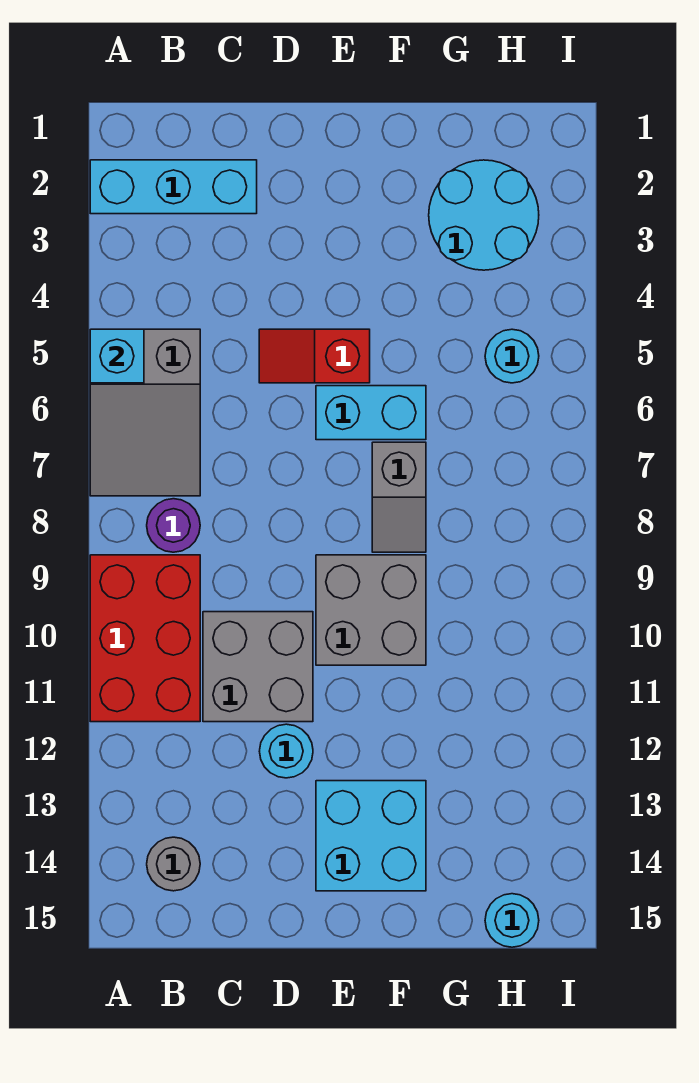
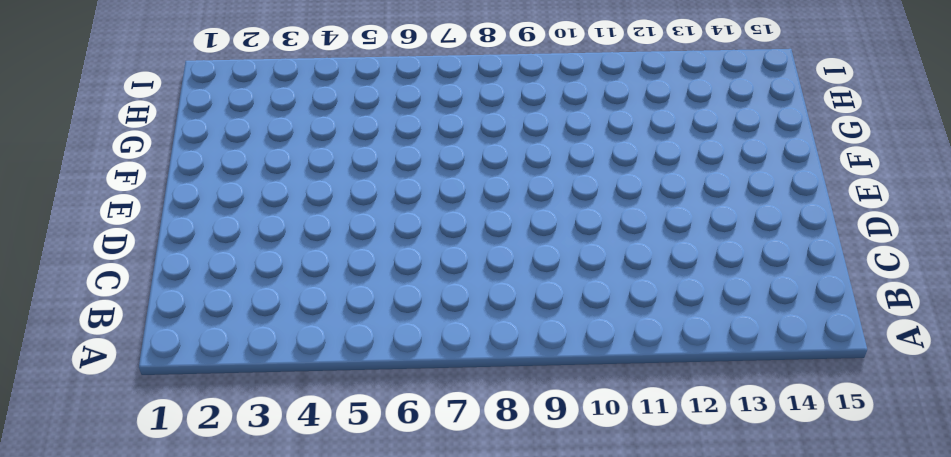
none -> cyan 1x3 brick [90,160,257,214]
none -> grey 2x3 slope [90,329,200,496]
none -> red 2x3 brick [90,555,200,722]

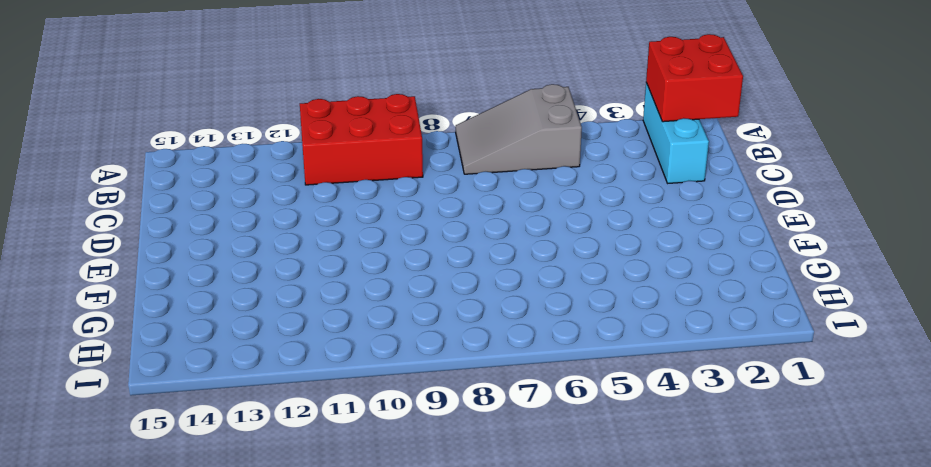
red 2x2 brick [646,34,743,122] -> none
none -> purple 1x1 round brick [147,499,200,552]
none -> grey 1x1 round brick [147,837,200,891]
none -> grey 2x2 brick [203,612,313,722]

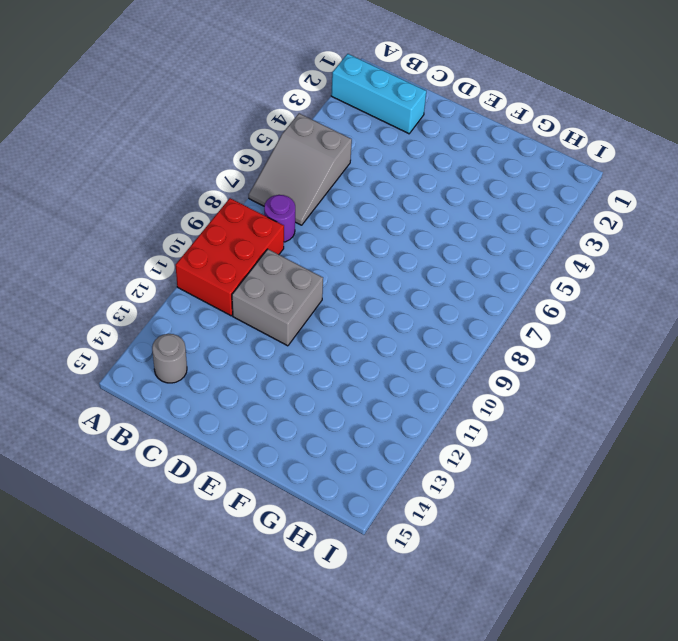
none -> red 1x2 slope [259,329,370,383]
none -> cyan 1x1 round brick [259,724,313,778]
none -> cyan 1x2 brick [316,386,426,440]

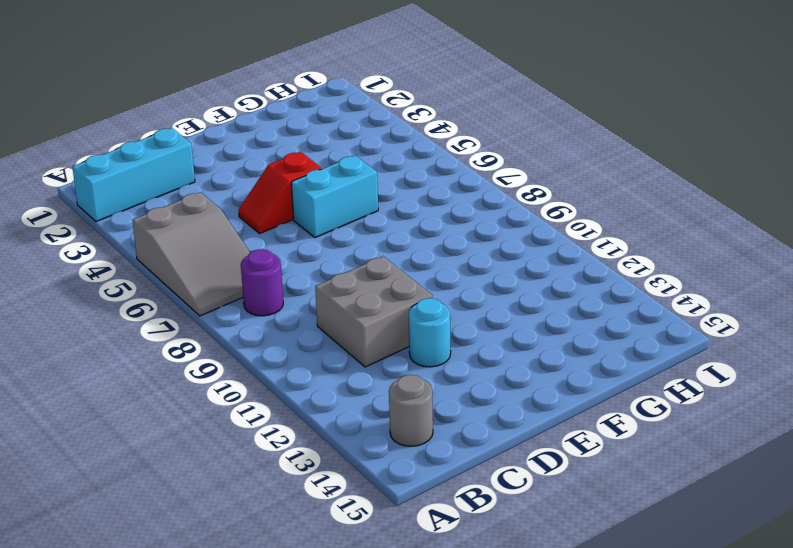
none -> red 2x3 brick [90,555,200,722]
none -> grey 2x2 brick [316,555,426,665]
none -> cyan 2x2 brick [316,781,426,891]

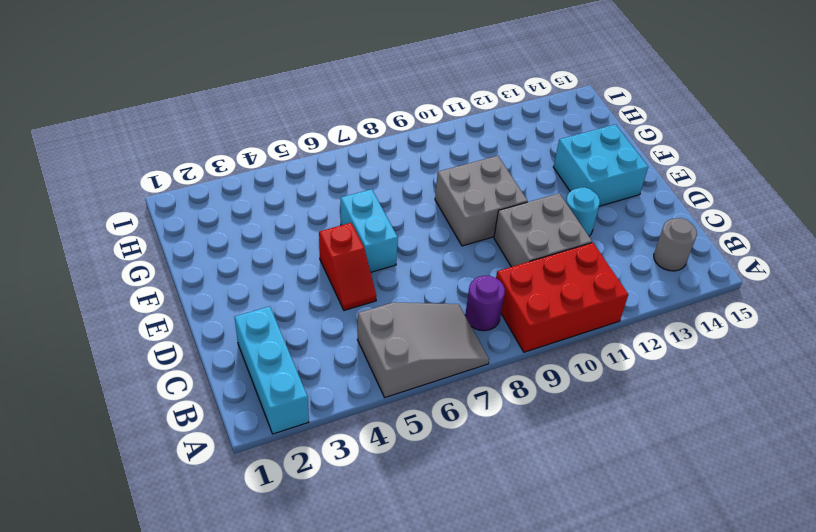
none -> grey 1x2 slope [372,442,426,552]
none -> cyan 2x2 round brick [429,160,539,270]
none -> cyan 1x1 round brick [485,329,539,383]

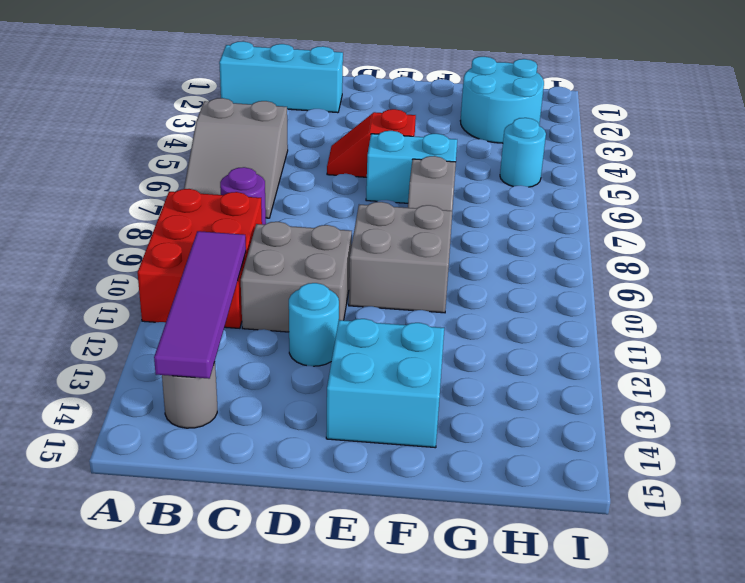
purple 1x4 tile [154,231,246,379] -> none
none -> cyan 1x1 round brick [485,894,539,947]
none -> cyan 1x1 brick [90,329,144,383]

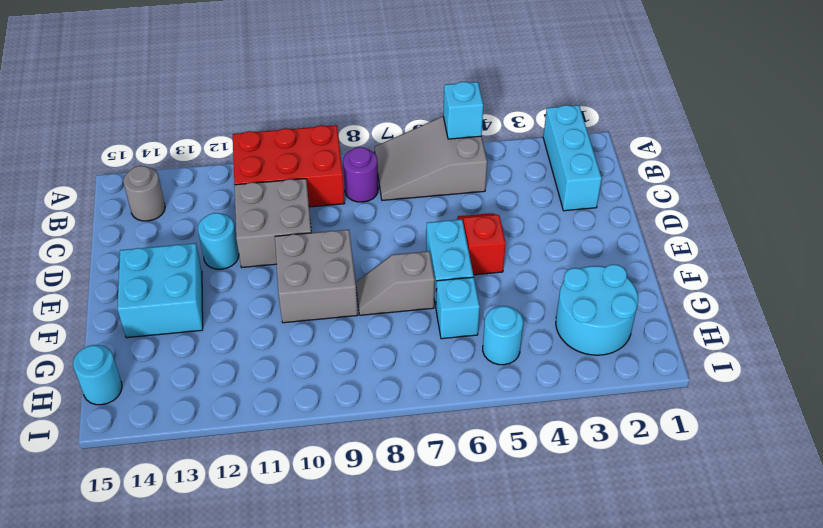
cyan 1x1 brick [436,277,480,339] -> none

